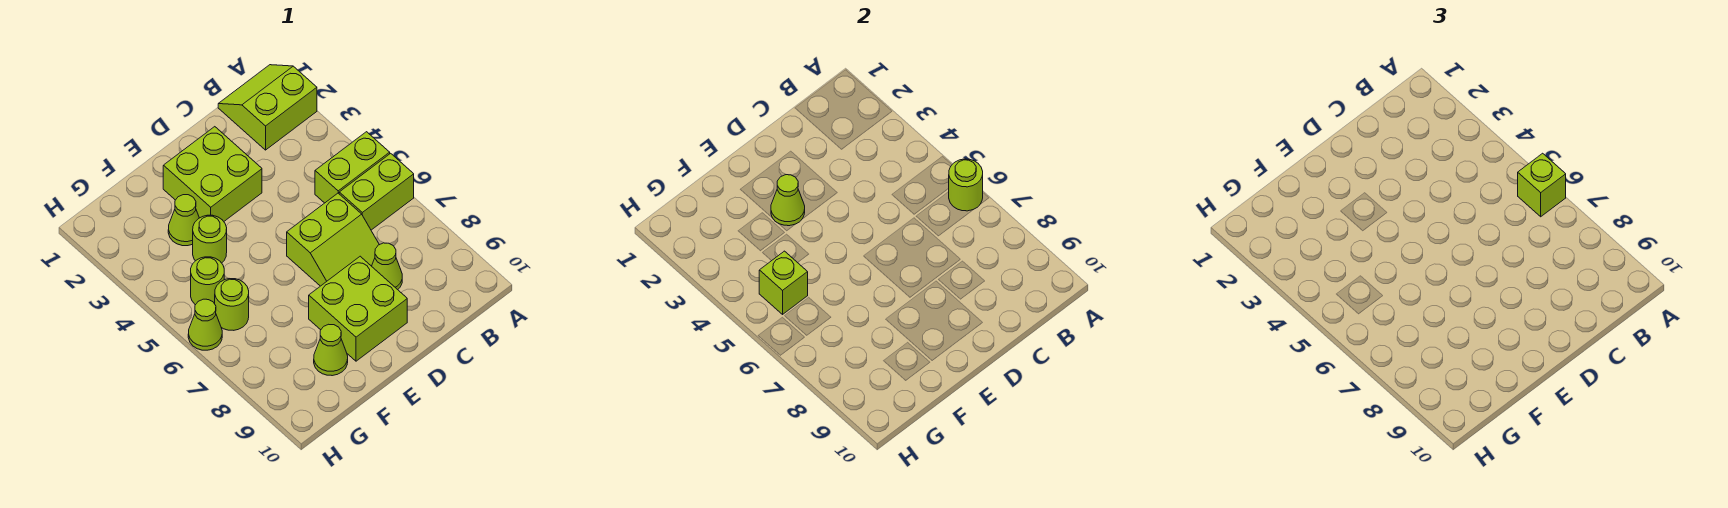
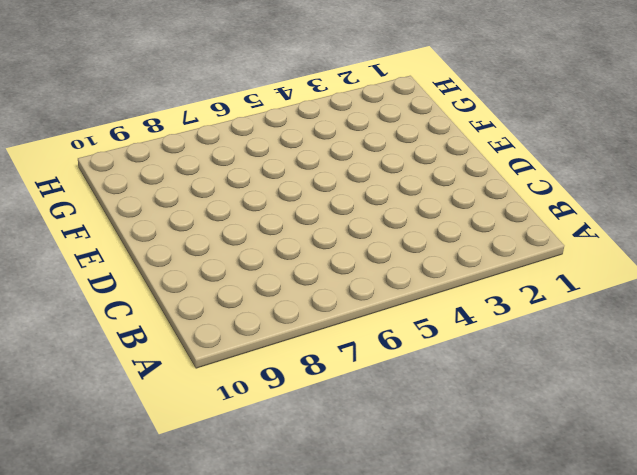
none -> lime 2x2 slope [218,65,317,150]
none -> lime 1x2 brick [315,132,390,203]
none -> lime 1x2 brick [339,153,414,230]

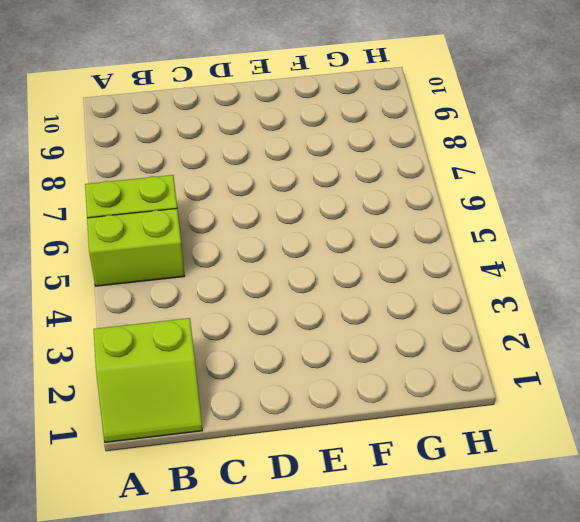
none -> lime 2x2 slope [287,193,379,286]
none -> lime 1x1 cone [372,243,402,290]
none -> lime 2x2 brick [163,127,262,221]

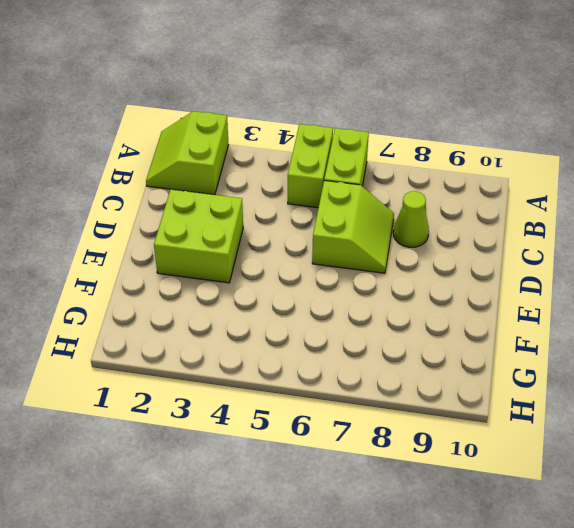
none -> lime 2x2 brick [309,256,407,361]
none -> lime 1x1 cone [168,195,199,246]
none -> lime 1x1 round brick [193,215,227,263]

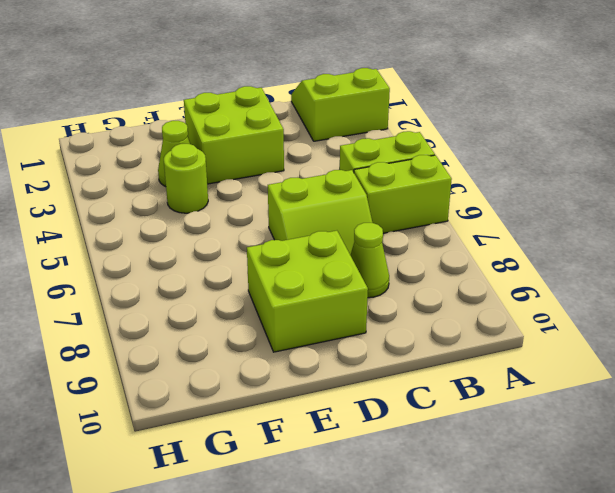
none -> lime 1x1 cone [314,324,348,376]
none -> lime 1x1 round brick [191,257,224,305]
none -> lime 1x1 round brick [215,279,249,330]

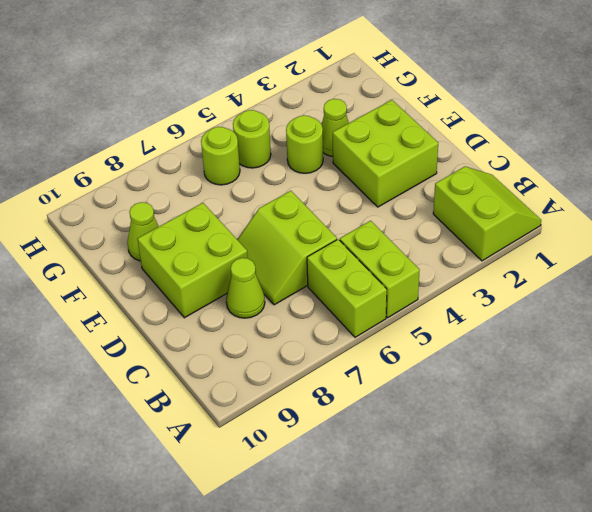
none -> lime 1x1 cone [188,299,222,350]
none -> lime 1x1 round brick [948,159,983,211]
none -> lime 1x1 cone [771,175,805,226]

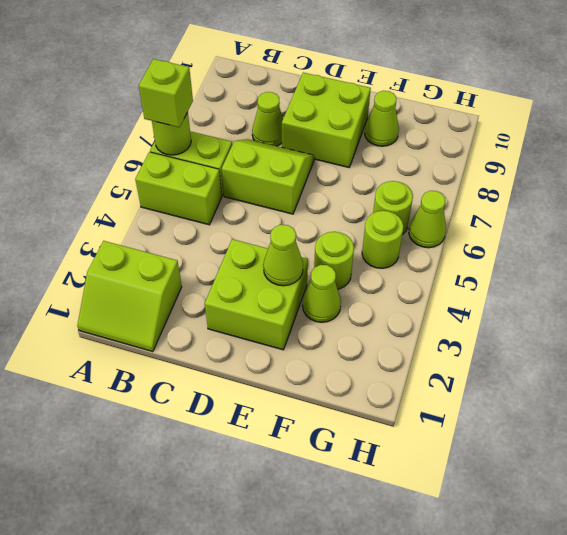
none -> lime 1x1 brick [759,251,808,314]

